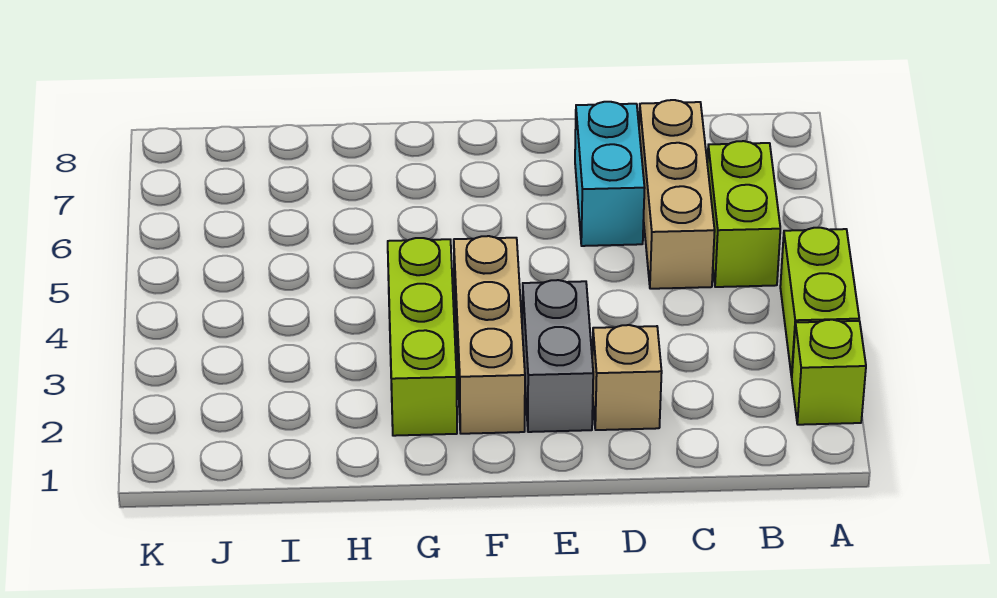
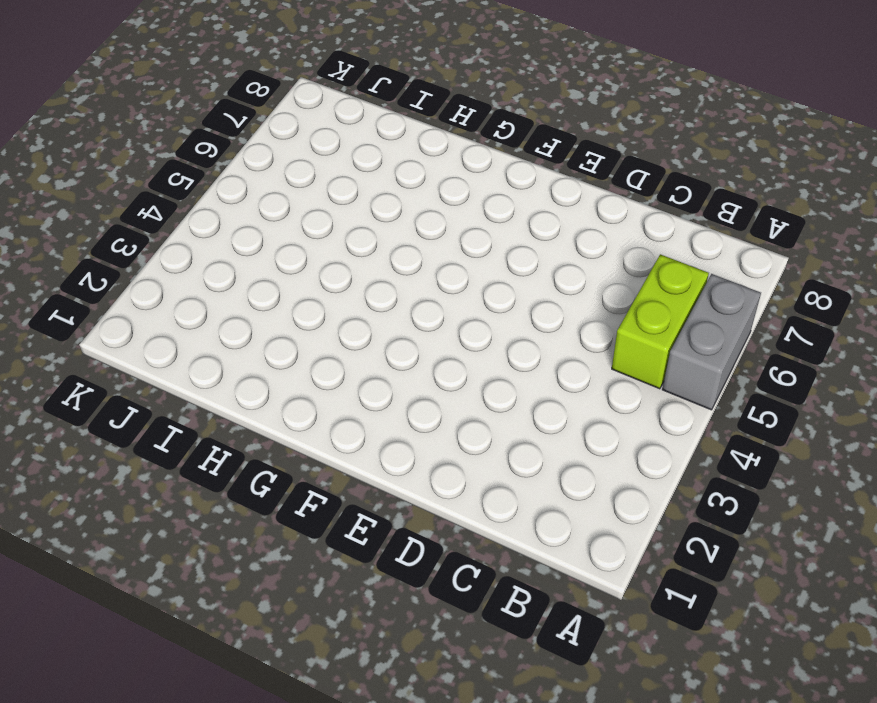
grey 1x2 brick [662,274,761,410] -> grey 1x2 brick moved to [522,280,593,432]
none -> lime 1x1 brick [792,320,866,425]
none -> lime 1x2 brick [780,228,859,377]

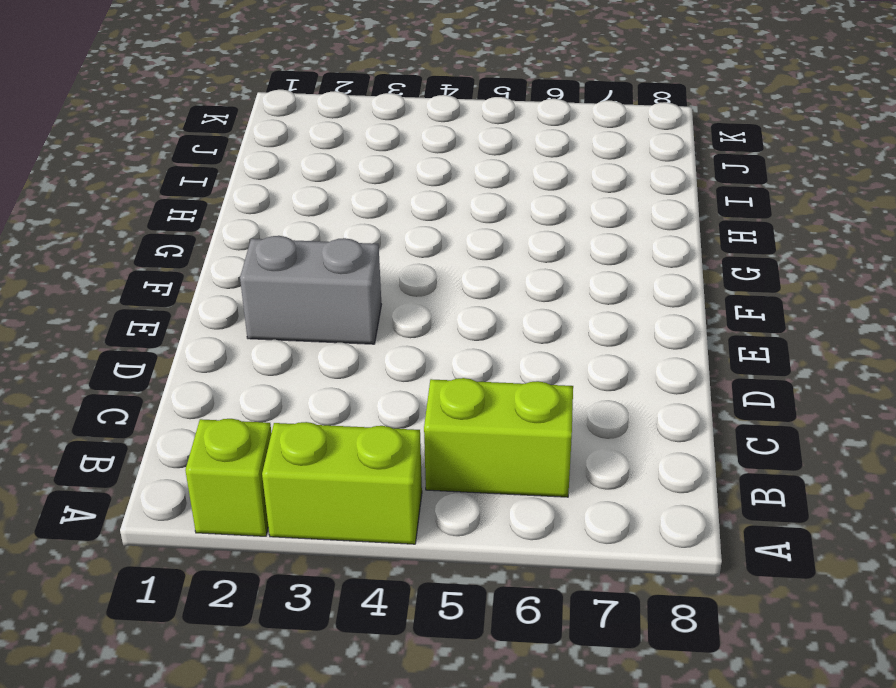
none -> tan 1x3 brick [639,100,715,289]
none -> tan 1x1 brick [592,325,662,430]

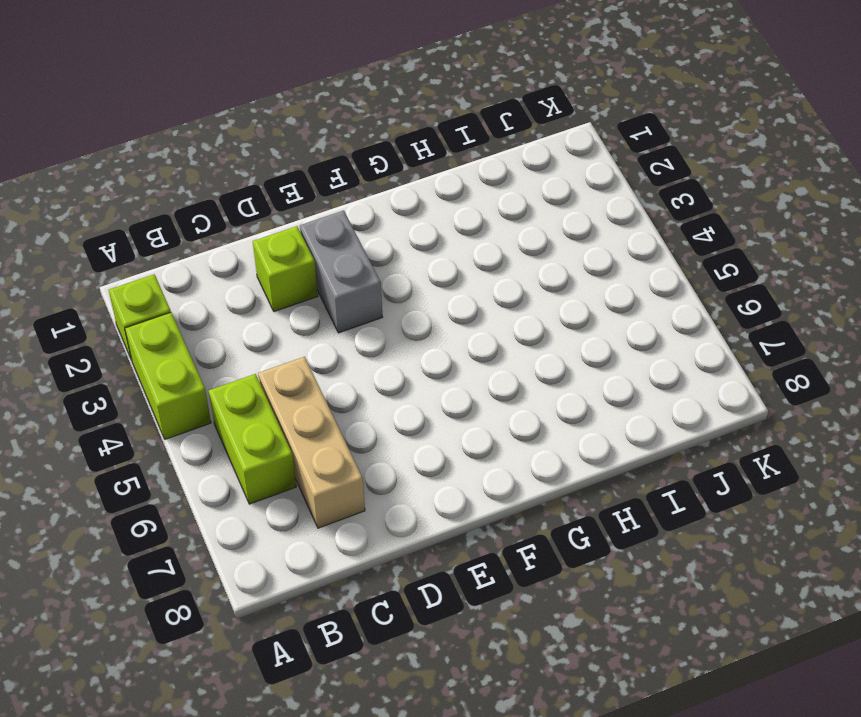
lime 1x1 brick [253,226,318,312] -> tan 1x1 brick [592,325,662,430]
none -> cyan 1x2 brick [575,102,645,246]
none -> tan 1x3 brick [454,236,525,434]

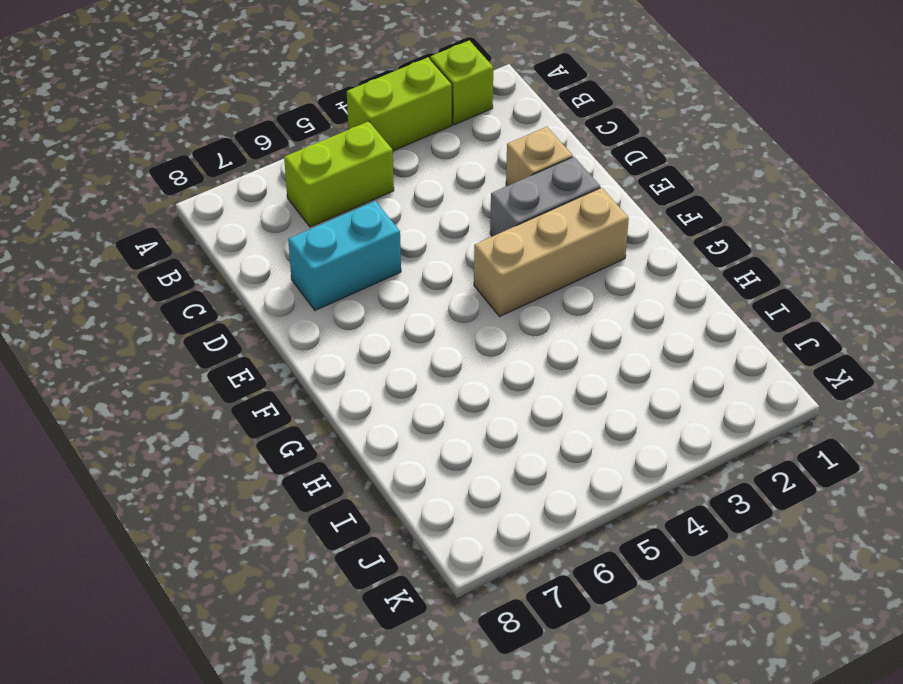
none -> tan 1x3 brick [639,100,715,289]
none -> lime 1x3 brick [388,238,457,436]

